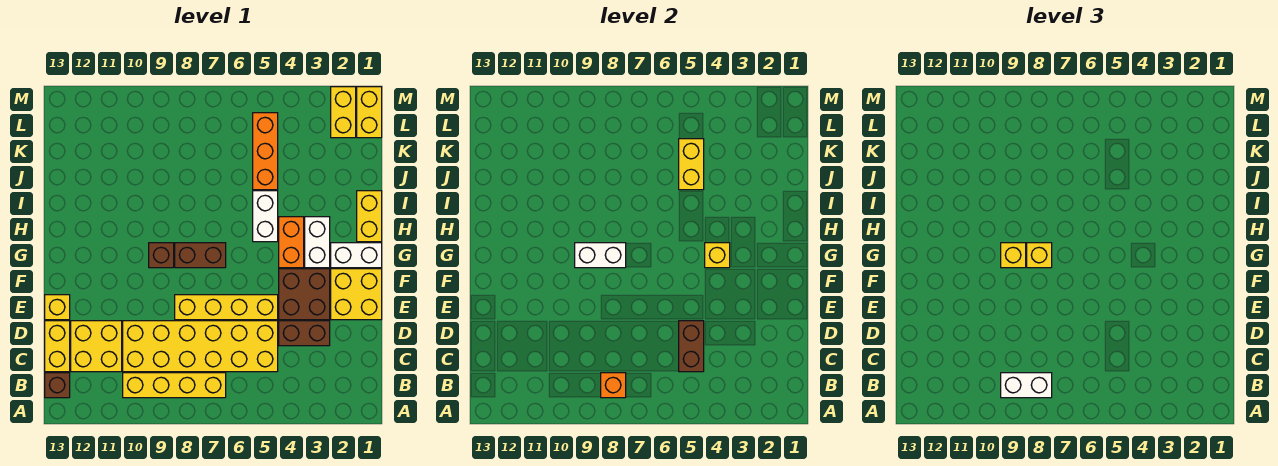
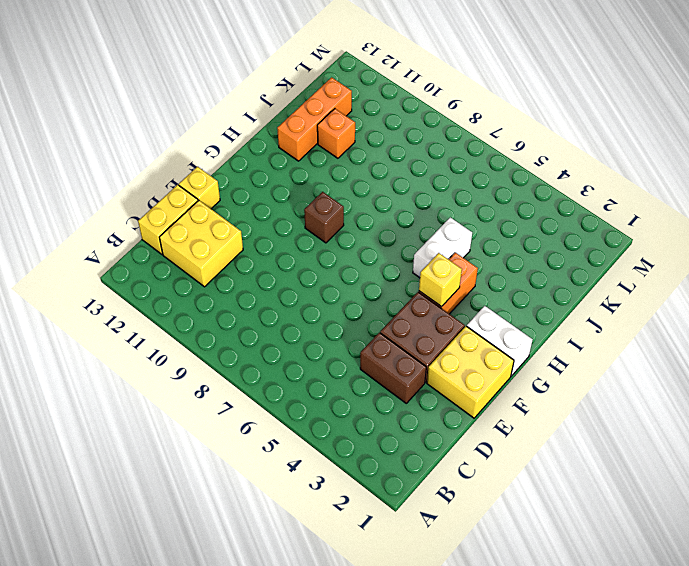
orange 1x3 brick [277,77,352,161] -> orange 1x3 brick moved to [253,113,278,190]
orange 1x1 brick [317,109,355,158] -> orange 1x1 brick moved to [601,373,626,398]
none -> yellow 1x4 brick [123,373,226,398]
none -> brown 1x1 brick [45,373,70,398]
none -> yellow 2x6 brick [123,321,278,372]

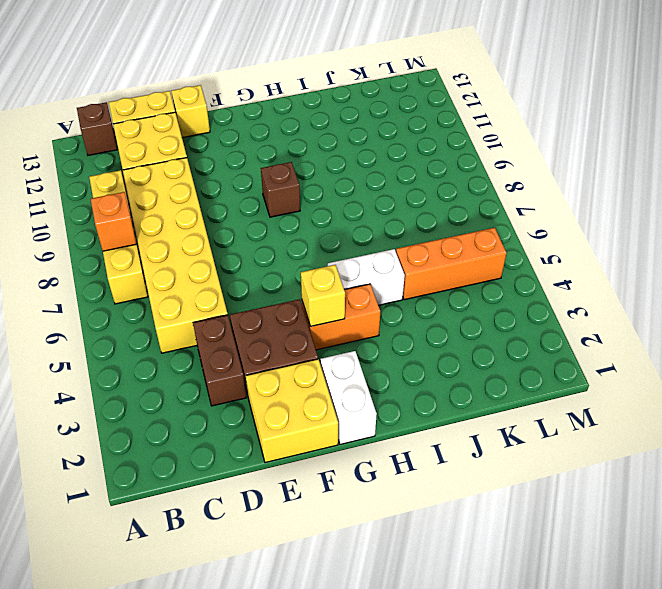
none -> yellow 1x4 brick [175,295,278,320]
none -> white 1x2 brick [305,217,330,268]
none -> brown 1x2 brick [175,243,226,268]

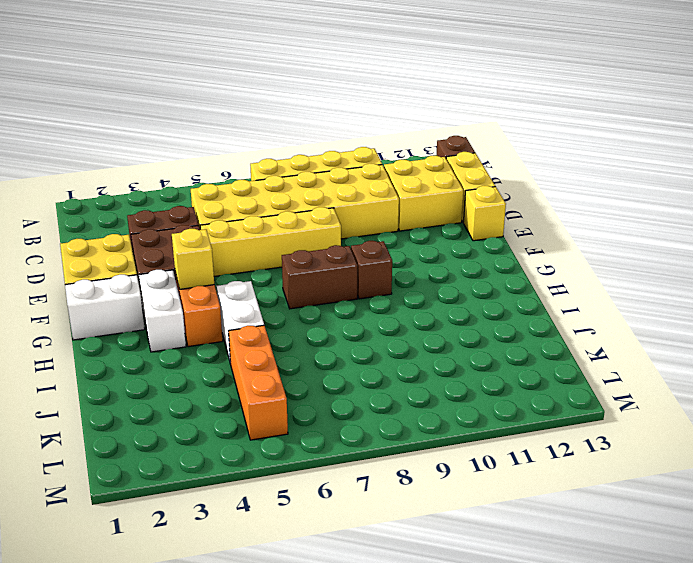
none -> yellow 1x2 brick [357,191,382,242]
none -> yellow 1x2 brick [357,87,382,138]
none -> yellow 1x2 brick [331,87,356,138]

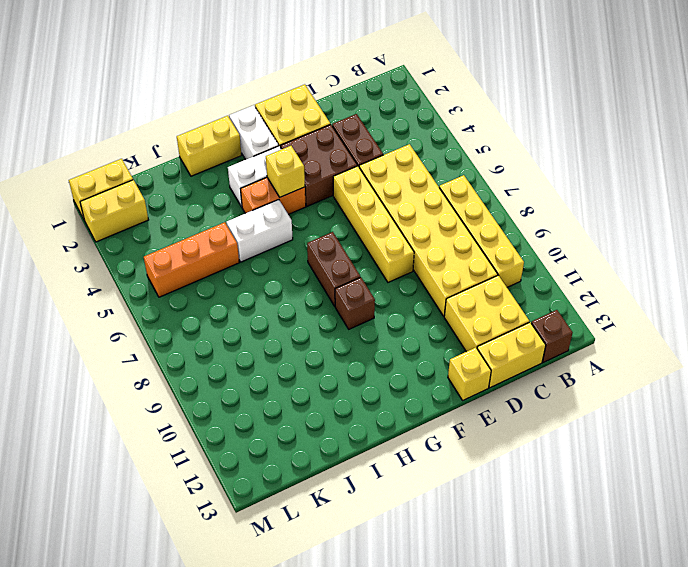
none -> orange 1x1 brick [601,373,626,398]
none -> brown 1x2 brick [679,321,704,372]
none -> white 1x2 brick [575,243,626,268]

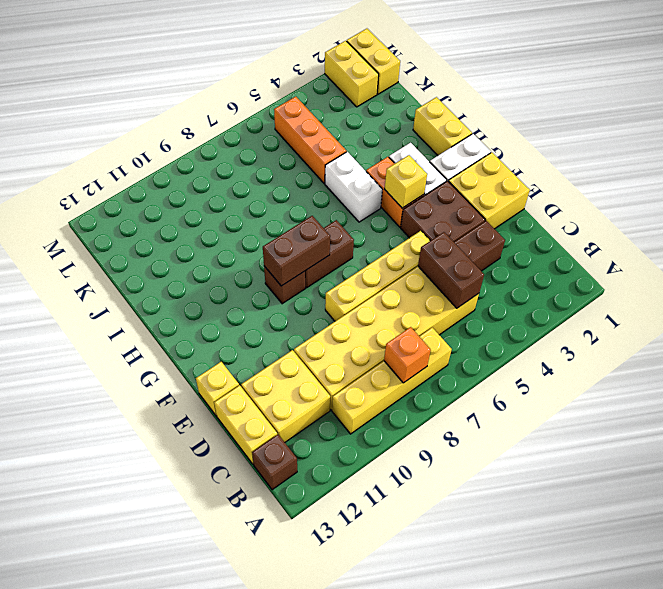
brown 1x2 brick [263,216,330,286] -> white 1x2 brick [575,243,626,268]
none -> yellow 1x2 brick [679,139,704,190]
none -> white 1x2 brick [1001,373,1052,398]
none -> yellow 1x1 brick [1027,243,1052,268]

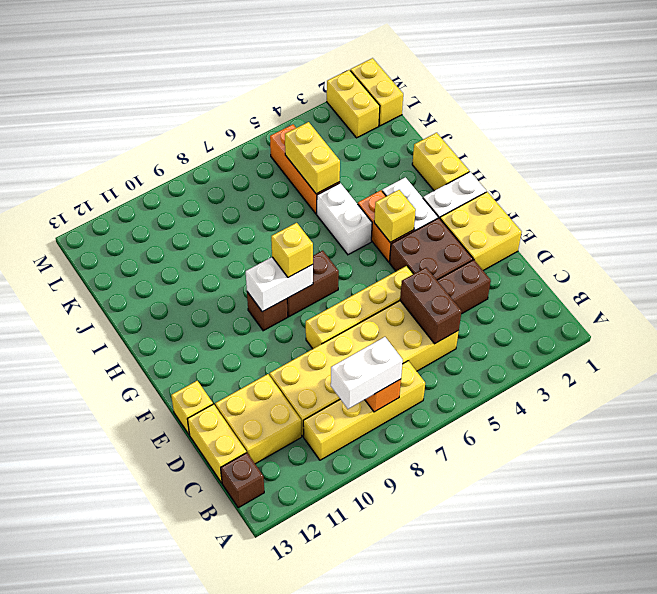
none -> yellow 1x1 brick [1001,243,1026,268]

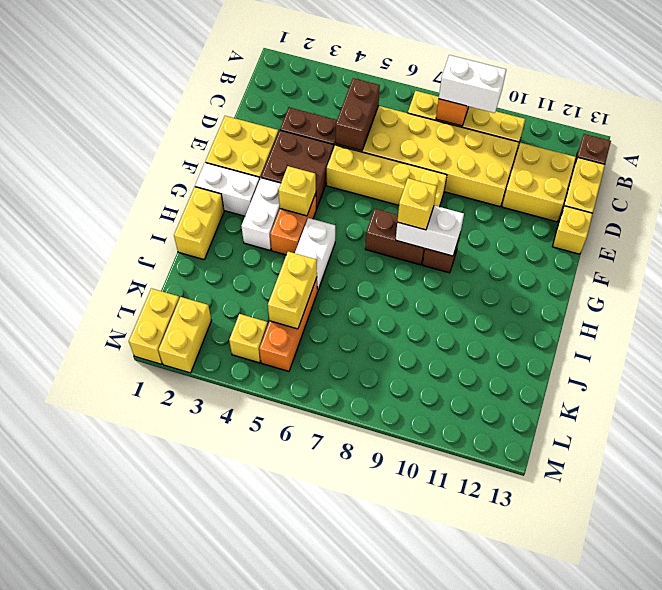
yellow 1x1 brick [229,314,268,363] -> yellow 1x1 brick moved to [1001,243,1026,268]

